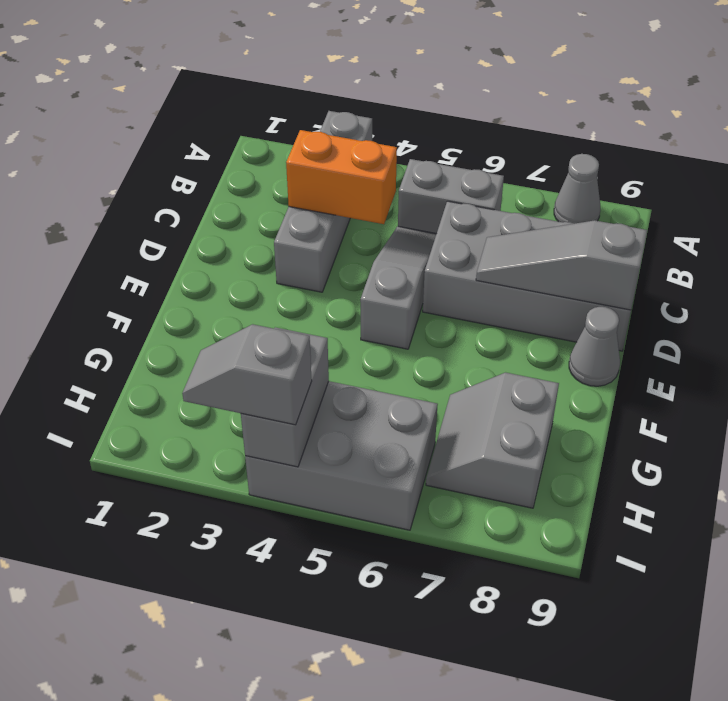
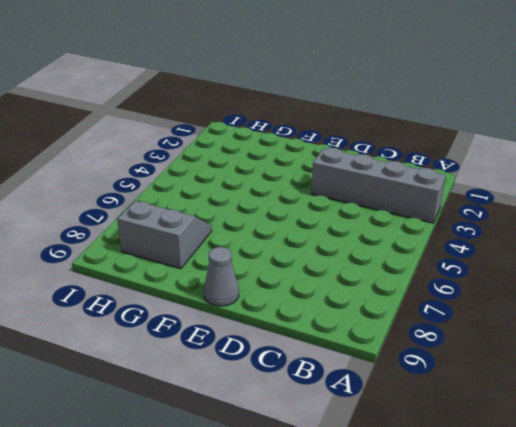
none -> grey 1x1 cone [554,154,600,224]
none -> grey 1x2 brick [398,159,504,234]
none -> grey 1x3 slope [360,226,436,349]

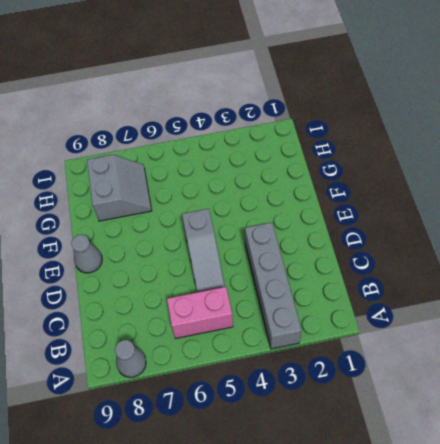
pink 1x2 brick [167,287,233,339] -> grey 1x2 brick [398,159,504,234]
none -> grey 2x4 brick [423,201,631,351]
none -> grey 2x3 brick [245,381,438,530]
none -> orange 1x2 brick [286,130,397,224]

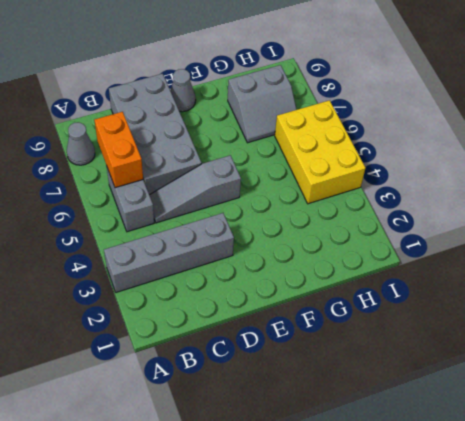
orange 1x2 brick [95,112,143,188] -> orange 1x2 brick moved to [286,130,397,224]
yellow 2x3 brick [275,100,366,204] -> grey 2x3 brick [245,381,438,530]
none -> grey 1x3 slope [476,221,647,310]
none -> grey 1x2 brick [241,327,329,467]
none -> grey 1x2 slope [182,324,312,425]

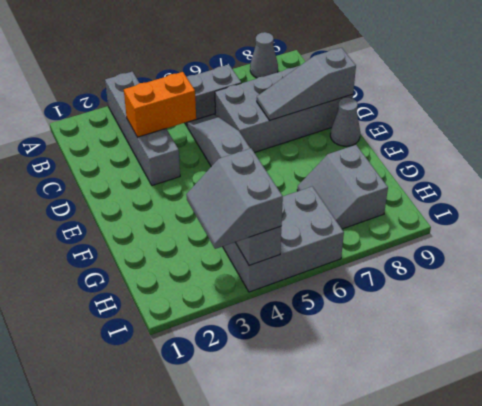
grey 2x2 slope [186,148,283,249] -> grey 1x2 slope [182,324,312,425]

